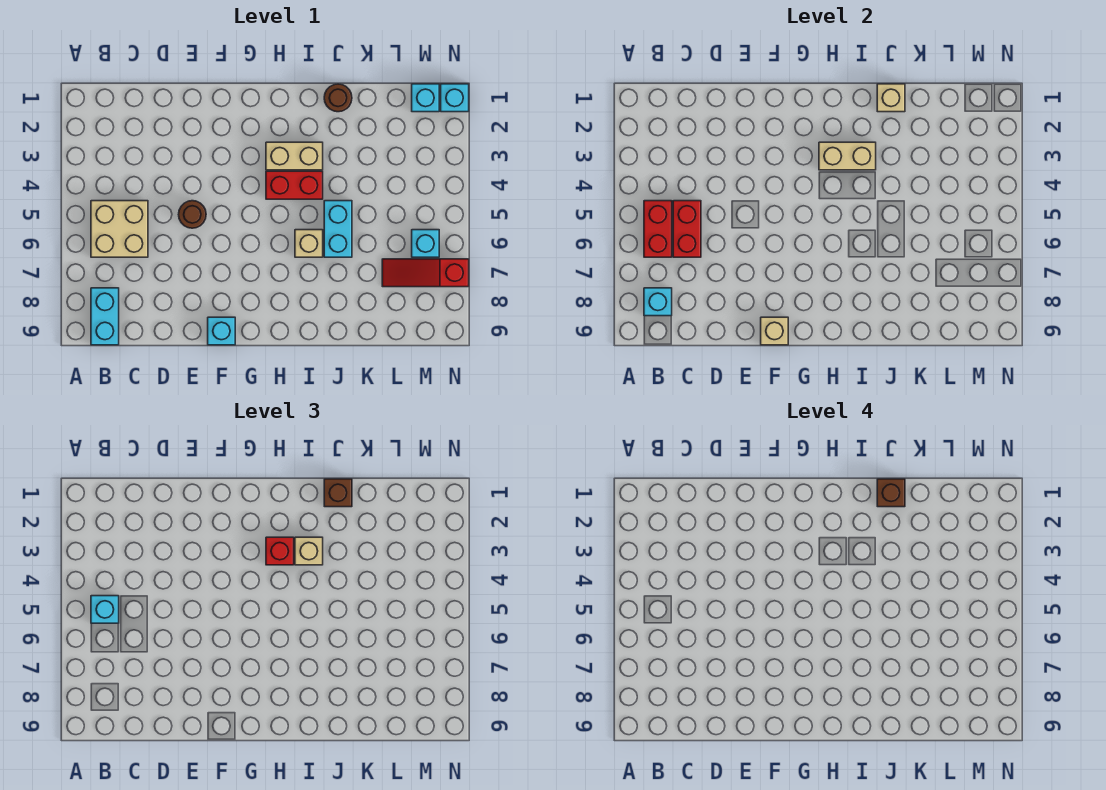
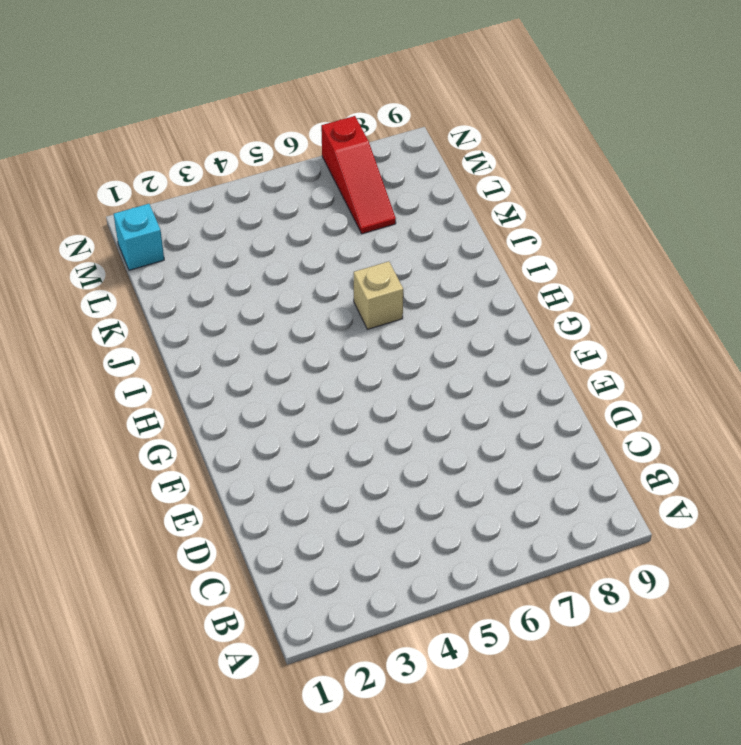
none -> tan 2x2 brick [91,201,148,257]
none -> cyan 1x2 brick [91,288,119,345]
none -> brown 1x1 round brick [179,201,206,228]

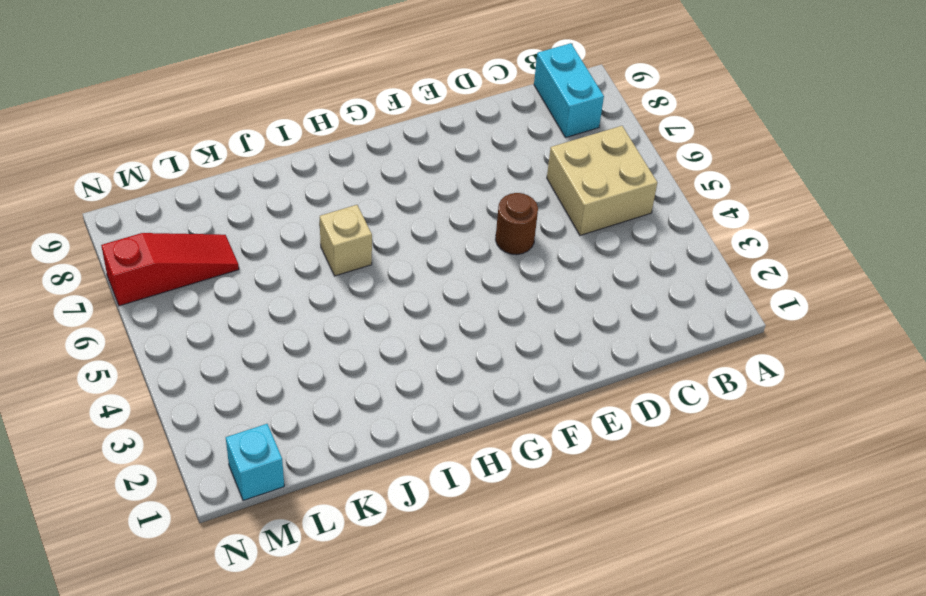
none -> cyan 1x1 brick [208,317,235,345]
none -> tan 1x2 brick [266,142,323,170]
none -> red 1x2 brick [266,171,323,199]

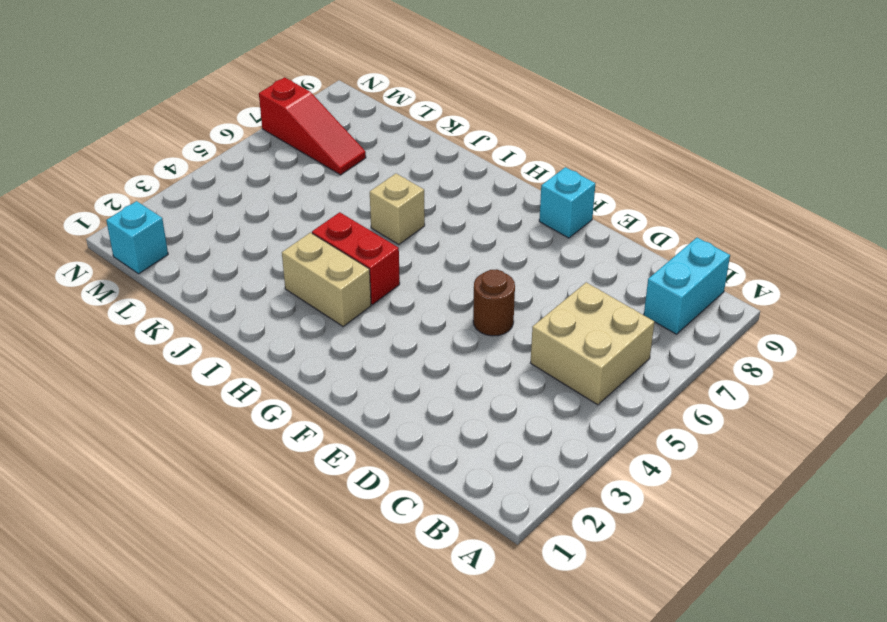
none -> brown 1x1 round brick [324,84,352,112]
none -> cyan 1x2 brick [324,201,352,257]
none -> cyan 1x1 brick [412,230,439,257]

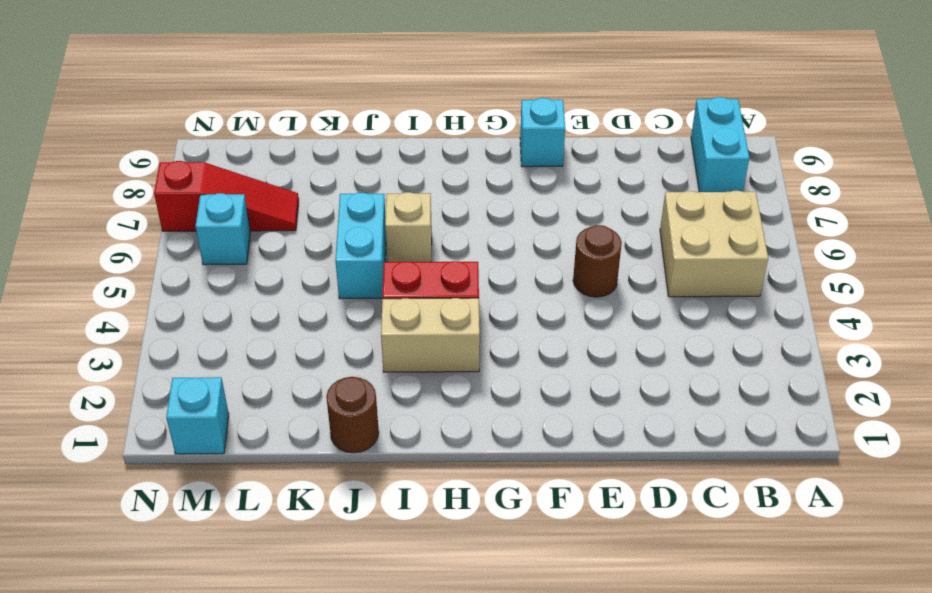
none -> cyan 1x1 brick [441,84,469,112]
none -> red 1x2 brick [644,201,672,257]
none -> cyan 1x1 brick [644,288,672,316]

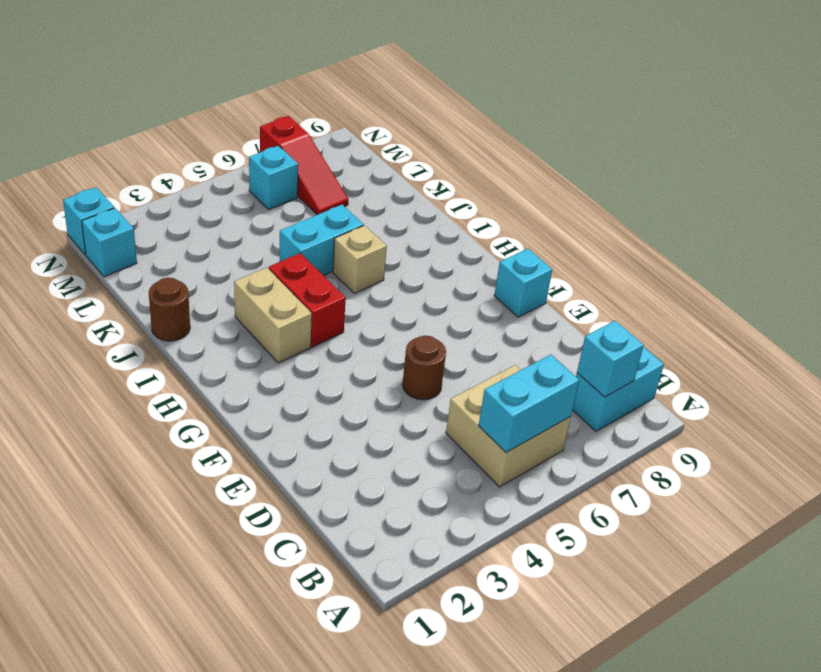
cyan 1x2 brick [479,355,579,453] -> red 1x2 brick [644,201,672,257]
none -> red 1x2 brick [673,201,701,257]
none -> tan 1x1 brick [761,317,788,345]
none -> tan 1x2 brick [819,142,876,170]

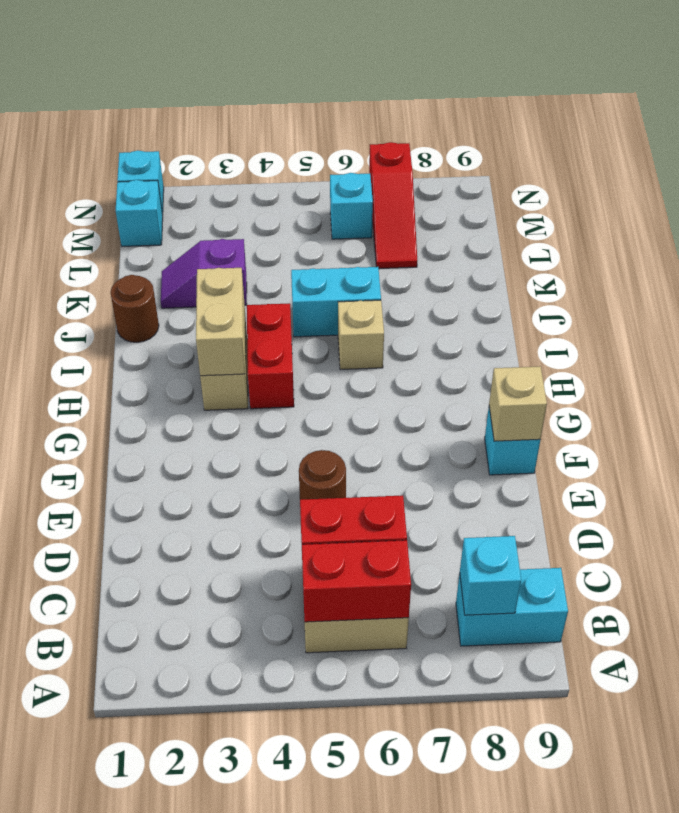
purple 1x2 slope [161,239,247,308] -> none
none -> tan 1x1 brick [877,84,905,112]
none -> cyan 1x1 brick [91,596,119,623]
none -> red 1x1 brick [266,537,294,565]

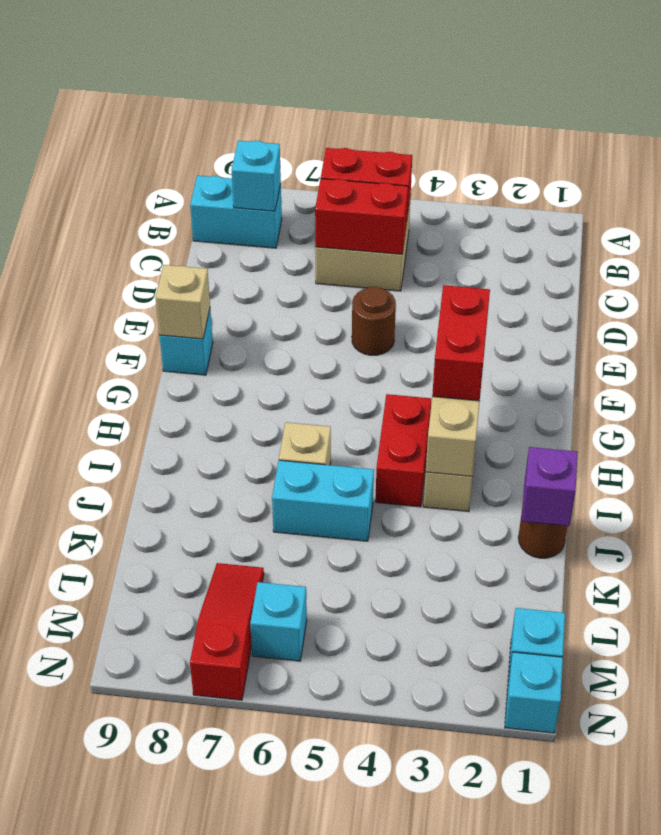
red 1x2 brick [432,285,490,401] -> red 1x1 brick [266,537,294,565]
purple 1x1 brick [522,447,578,526] -> tan 1x1 brick [877,84,905,112]
none -> cyan 1x1 brick [91,596,119,623]
none -> tan 1x1 brick [295,537,323,565]
none -> brown 1x1 brick [324,479,352,507]

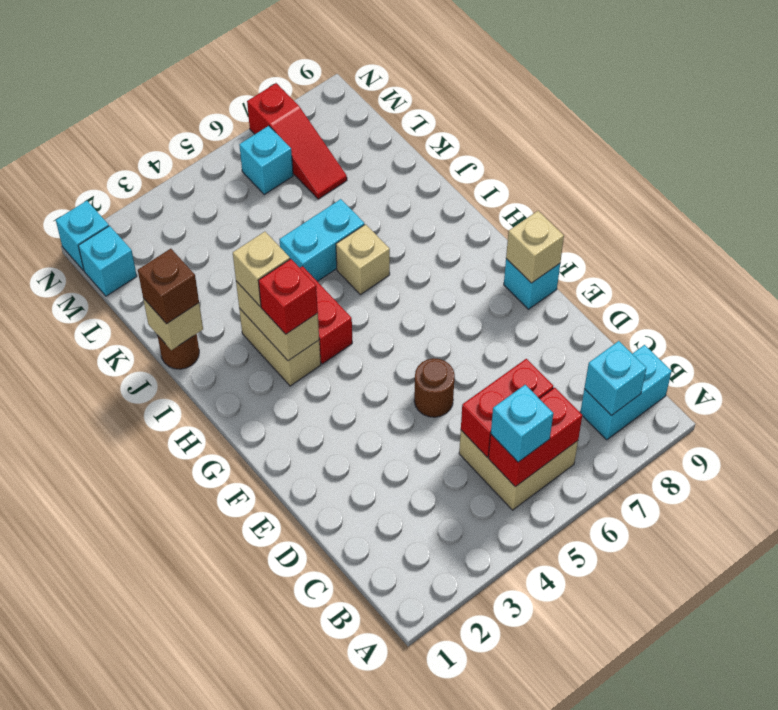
none -> brown 1x1 brick [877,479,905,507]

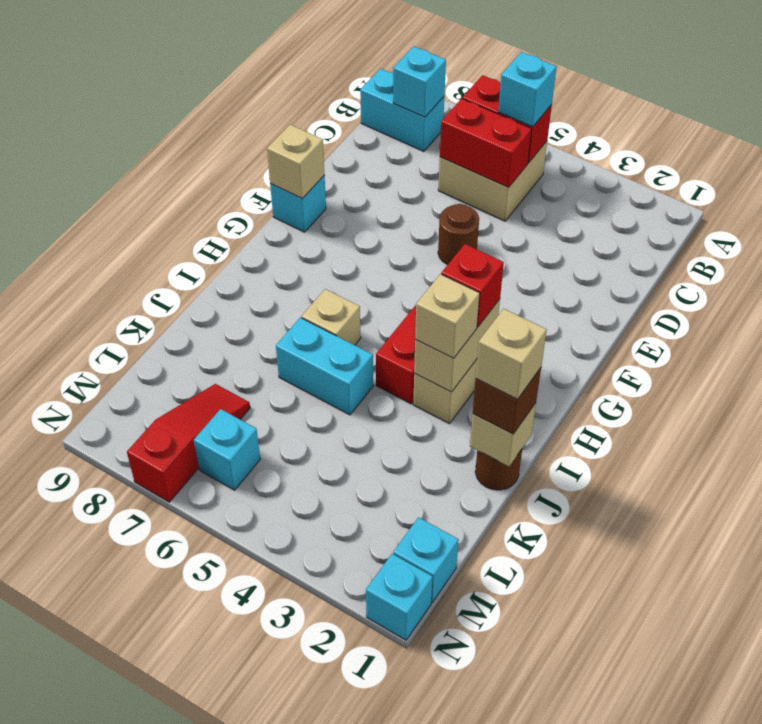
tan 1x1 brick [476,309,547,399] -> brown 1x1 brick [877,479,905,507]

